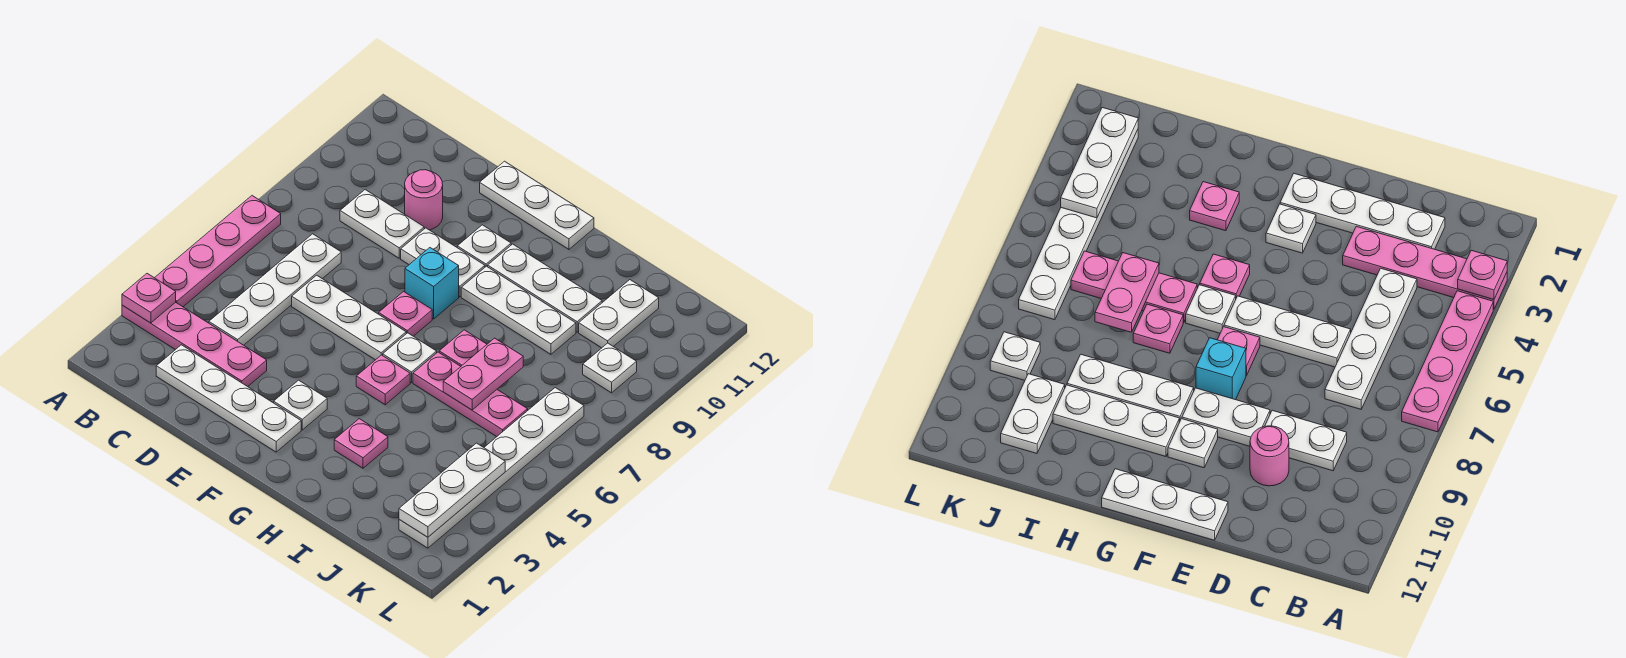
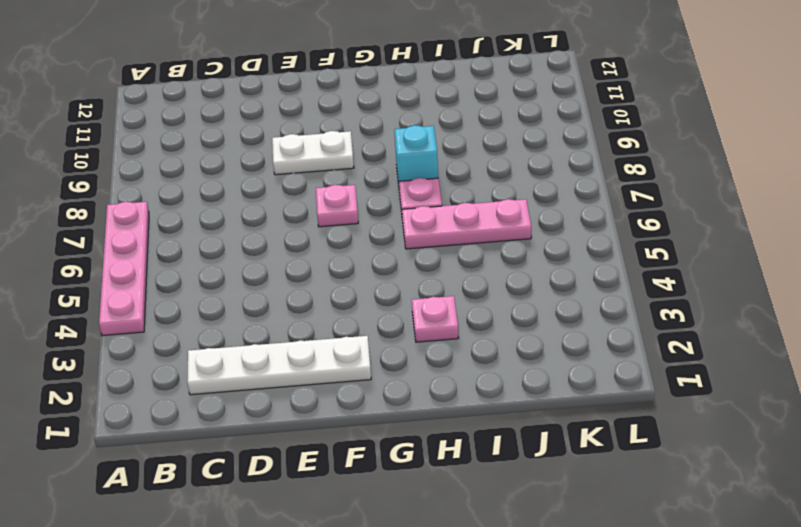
cyan 1x1 brick [394,125,438,184] -> cyan 1x1 brick moved to [405,248,459,319]
none -> pink 1x4 plate [122,302,267,387]
none -> white 1x4 plate [209,234,341,345]
none -> white 1x2 plate [340,190,424,258]

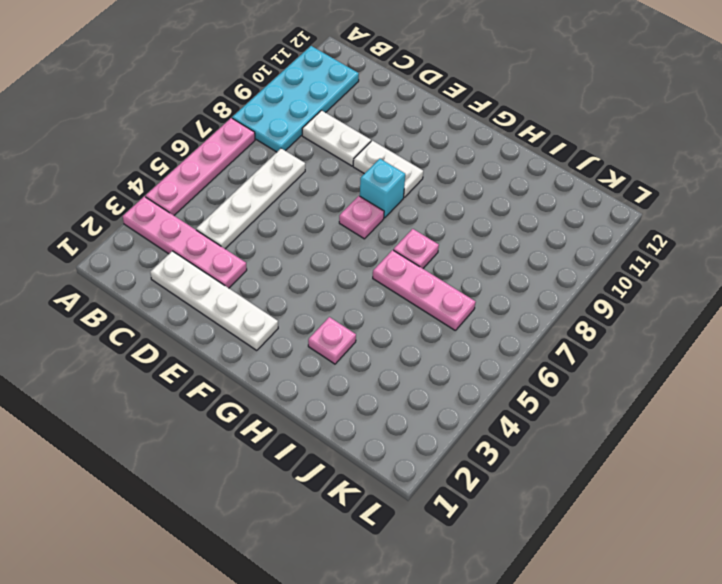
cyan 2x4 plate [232,46,359,152] -> none
none -> white 1x3 plate [292,275,406,360]
none -> pink 1x1 round brick [405,170,443,230]
none -> white 1x3 plate [480,161,594,249]

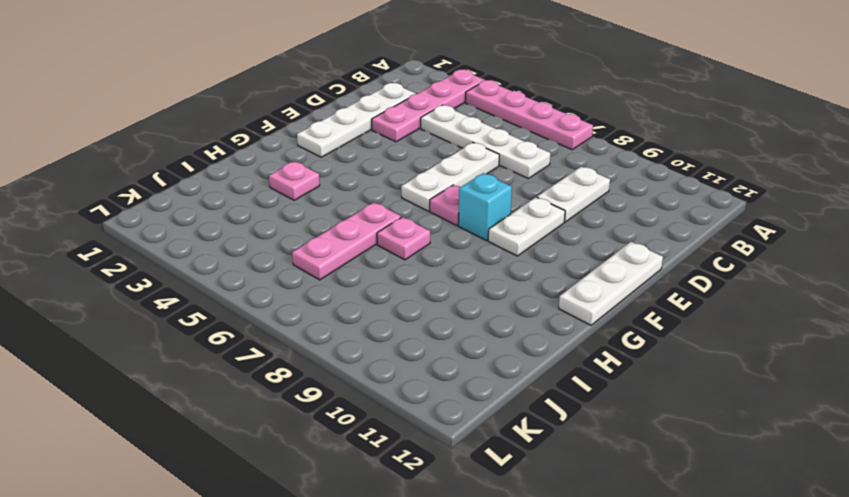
none -> pink 1x1 round brick [405,170,443,230]
none -> white 1x1 plate [274,380,327,430]
none -> white 1x1 plate [457,225,511,267]

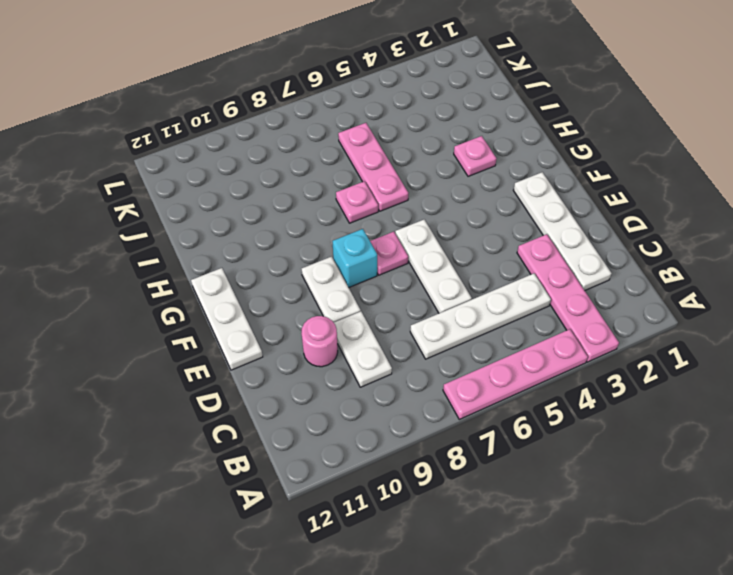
none -> white 1x1 plate [274,380,327,430]
none -> white 1x1 plate [457,225,511,267]
none -> pink 1x1 plate [356,355,410,405]

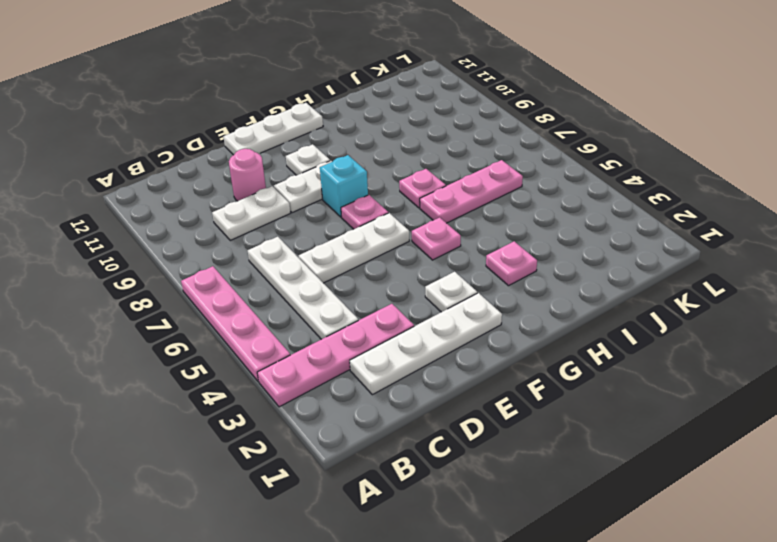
none -> white 1x1 plate [383,333,437,383]
none -> white 1x3 plate [461,266,576,354]
none -> white 1x3 plate [488,244,602,332]

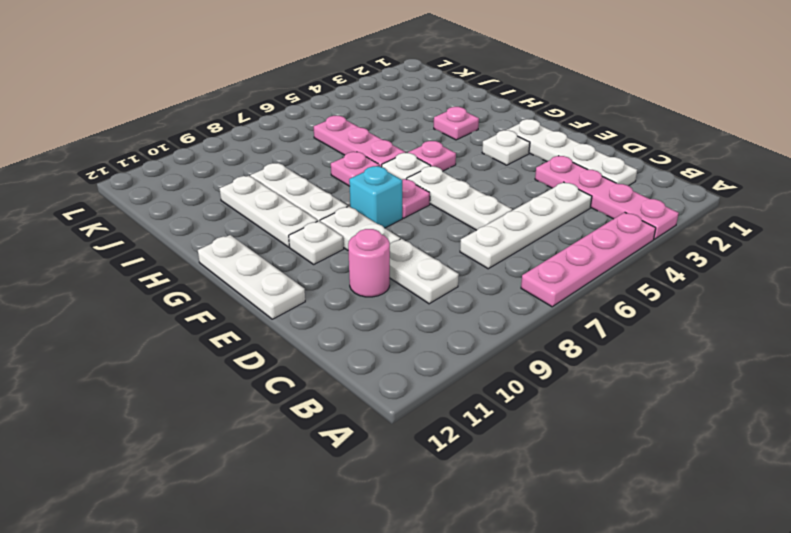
none -> white 1x2 plate [579,280,659,348]
none -> white 1x6 plate [399,388,584,548]
none -> white 1x1 plate [583,343,637,393]

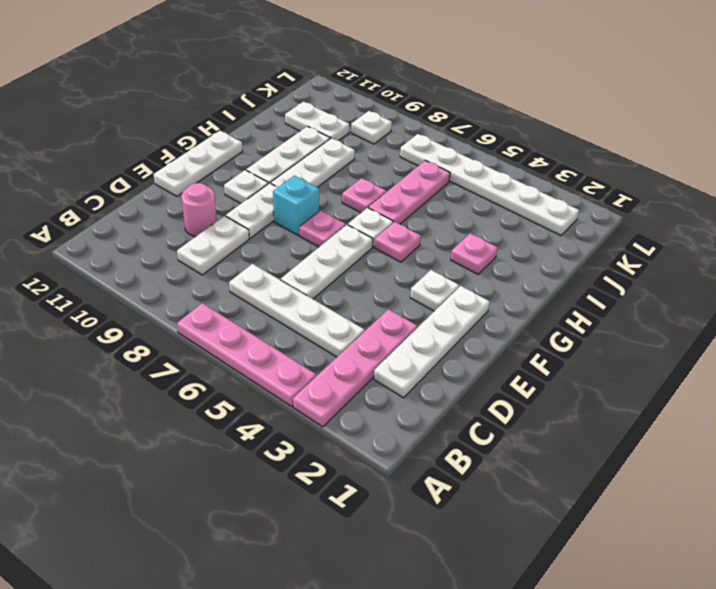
none -> pink 1x1 plate [122,274,176,323]
none -> pink 1x2 plate [443,338,523,410]
none -> white 1x3 plate [399,443,505,537]

